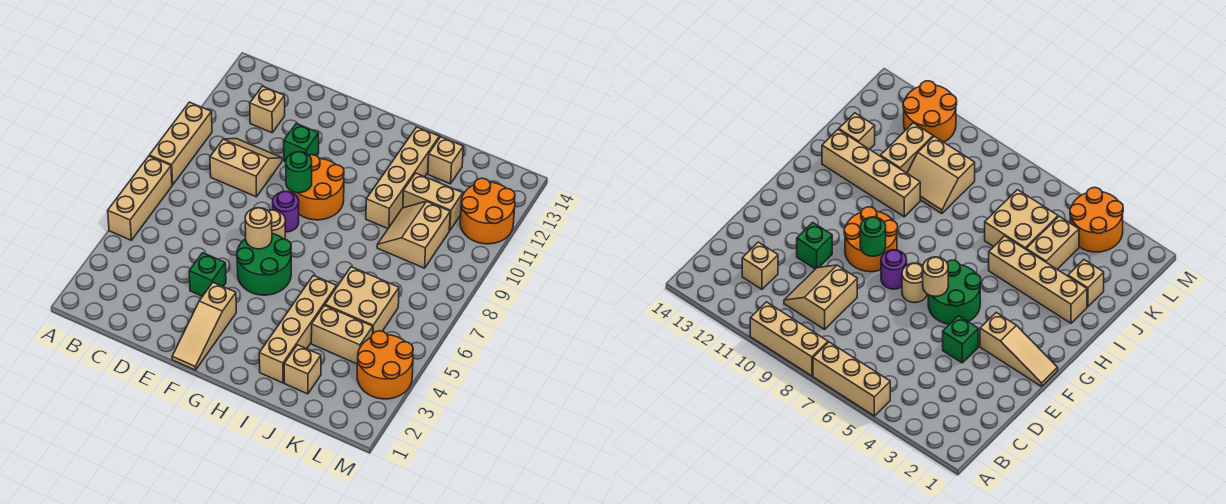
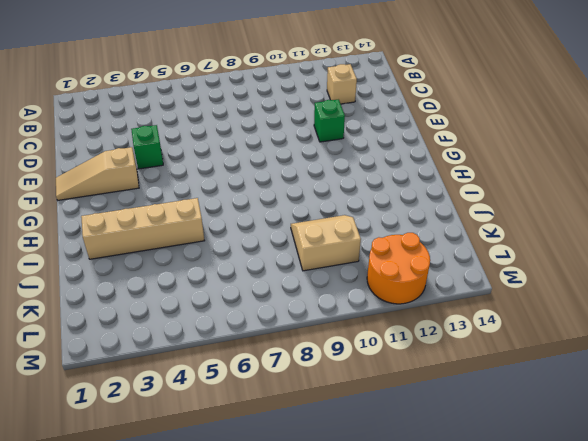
none -> tan 1x3 brick [108,156,172,240]
none -> tan 1x3 brick [149,102,212,185]
none -> tan 2x2 slope [210,139,282,197]

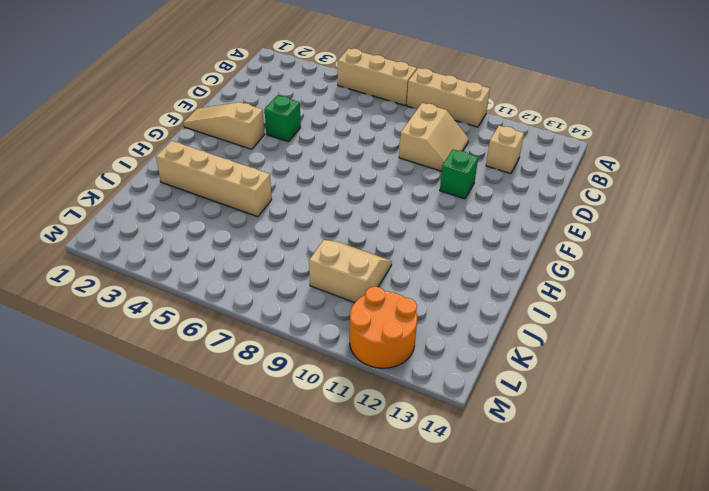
none -> green 2x2 round brick [237,234,291,295]
none -> tan 1x1 round brick [269,210,285,239]
none -> purple 1x1 round brick [273,191,299,232]

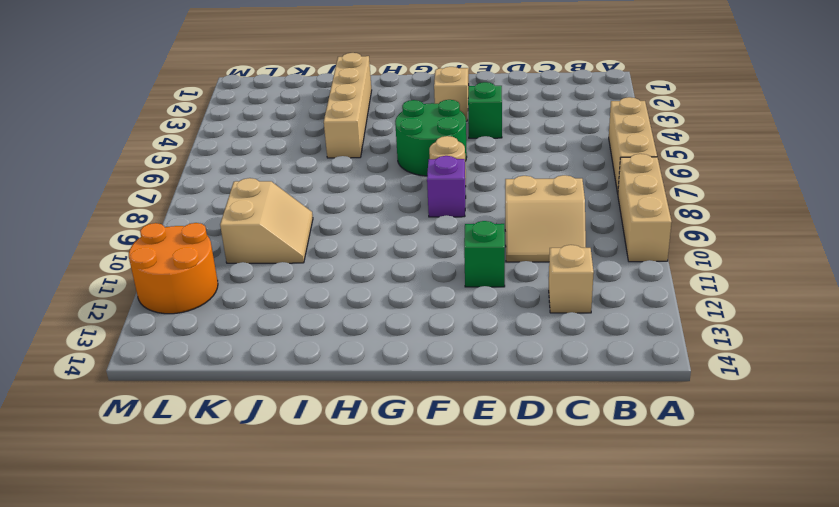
purple 1x1 brick [427,156,466,217] -> purple 1x1 round brick [273,191,299,232]
none -> orange 2x2 round brick [291,155,344,220]
none -> tan 1x4 brick [366,127,439,229]
none -> tan 1x1 brick [284,345,321,394]

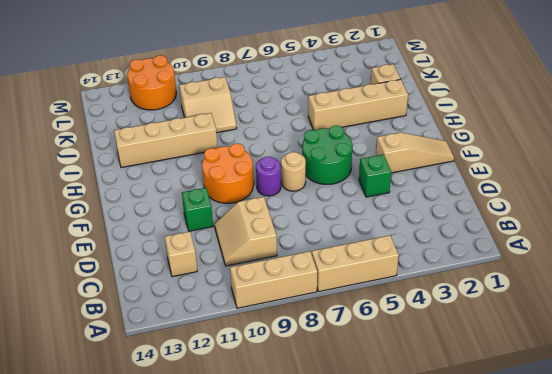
none -> tan 1x2 brick [311,305,373,364]
none -> tan 2x2 brick [325,267,399,333]
none -> tan 1x2 brick [403,173,463,231]

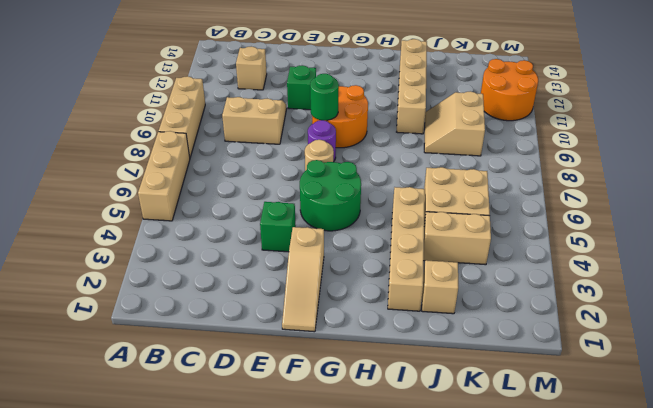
none -> tan 1x2 brick [403,173,463,231]
none -> tan 1x1 brick [428,137,463,184]
none -> orange 2x2 round brick [357,331,413,399]

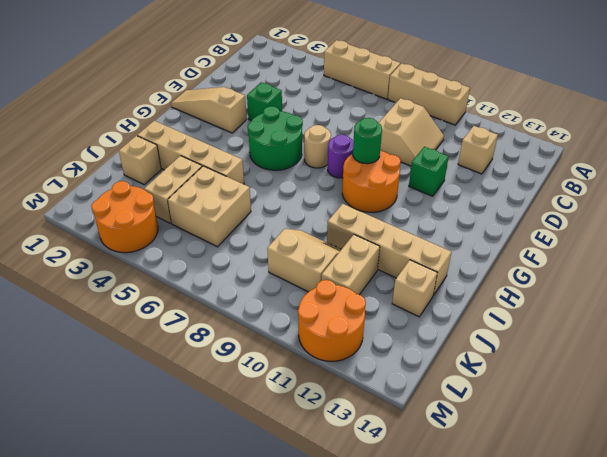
none -> tan 1x1 round brick [245,208,272,249]

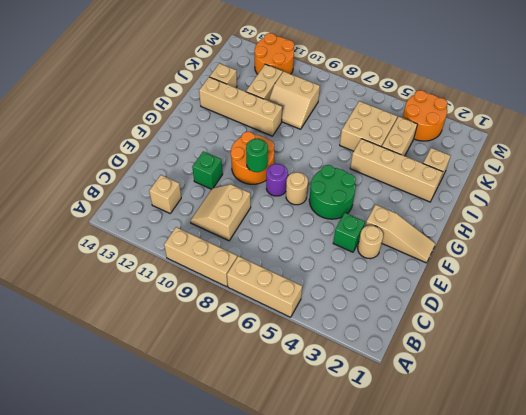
tan 1x1 round brick [358,225,383,259] -> tan 1x1 round brick moved to [245,208,272,249]

